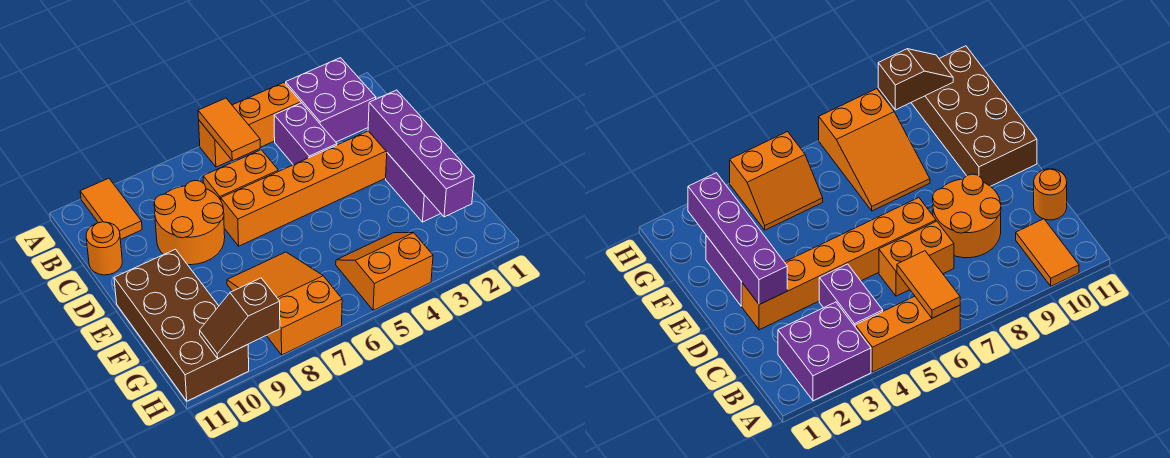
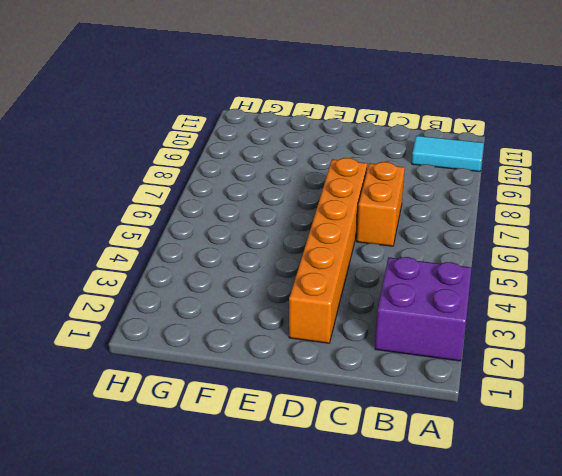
cyan 1x2 tile [412,136,484,172] -> orange 1x2 tile [80,178,142,240]
none -> orange 1x3 brick [199,83,301,167]
none -> purple 1x2 brick [274,103,337,165]
none -> orange 2x2 round brick [154,181,225,265]

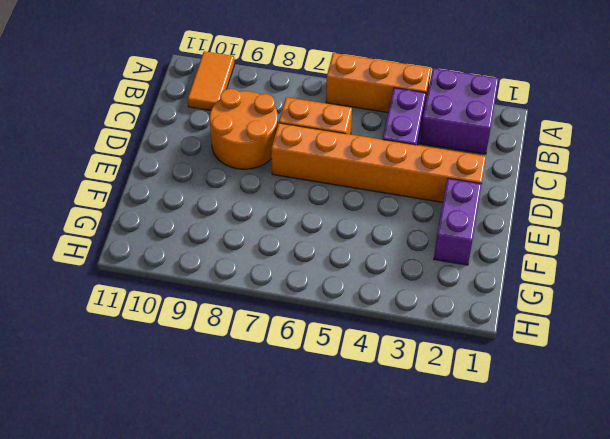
none -> orange 1x1 round brick [86,222,122,275]
none -> brown 2x4 brick [114,249,249,401]
none -> orange 2x3 slope [227,252,342,355]

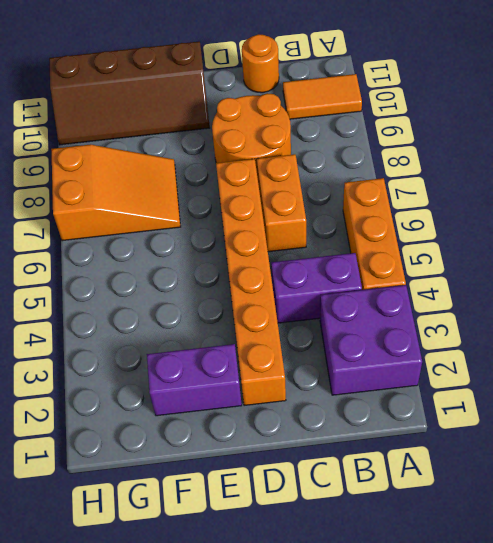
brown 2x4 slope [49,41,210,145] -> brown 2x4 brick [114,249,249,401]
none -> orange 2x2 slope [336,233,433,310]
none -> orange 1x2 tile [198,98,260,161]
none -> purple 1x4 brick [368,90,474,217]

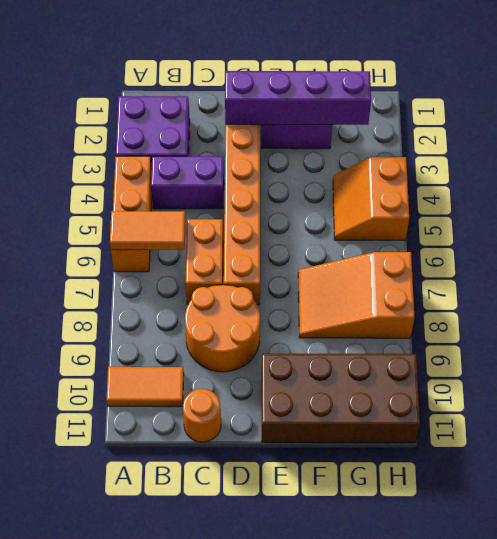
none -> brown 1x2 slope [200,278,280,359]

